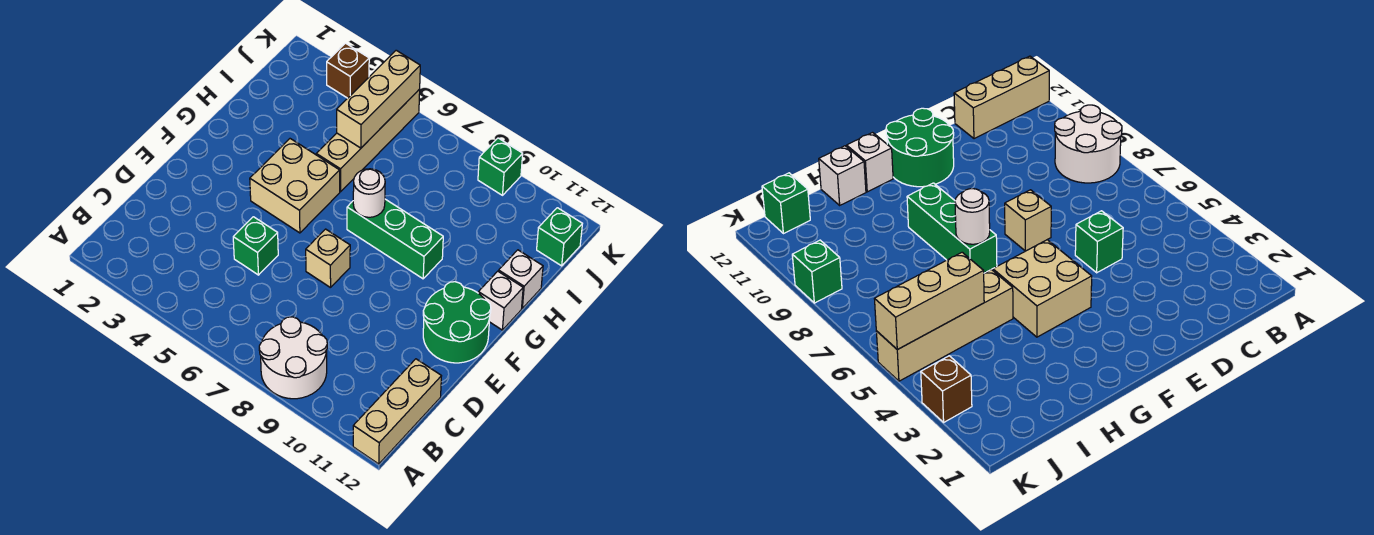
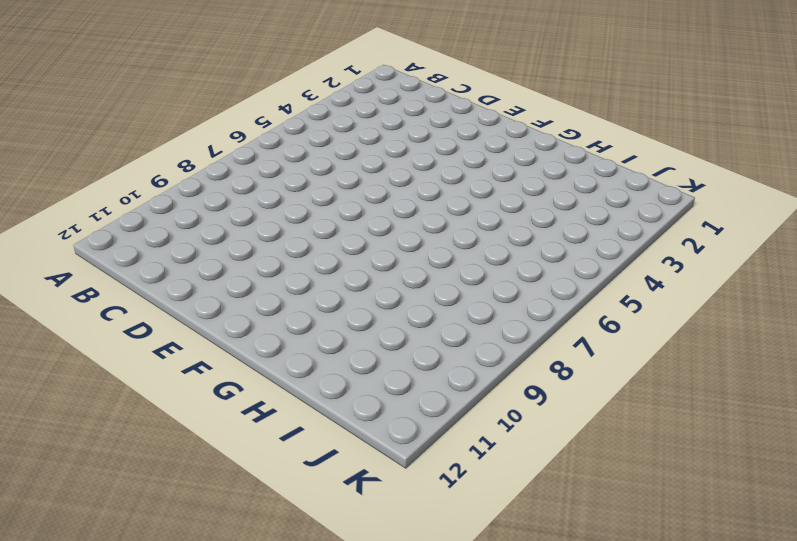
none -> white 2x2 round brick [259,317,327,399]
none -> tan 1x3 brick [353,359,441,464]
none -> green 1x1 brick [233,217,278,275]

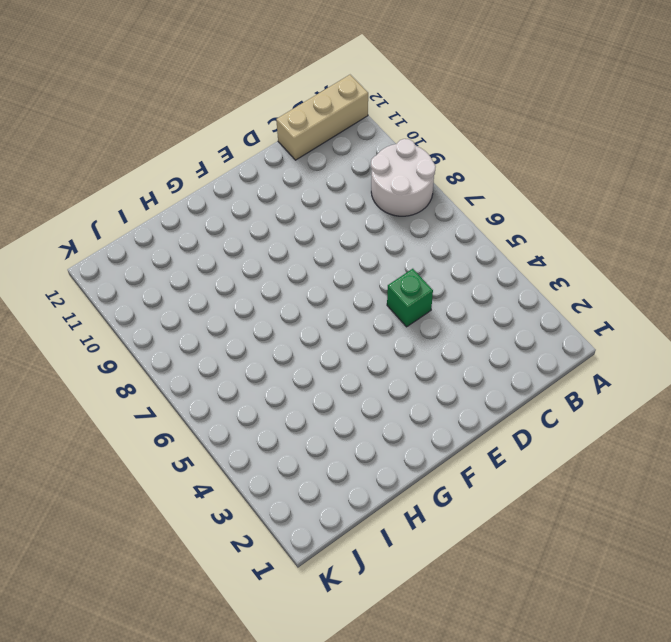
none -> tan 1x1 brick [306,229,350,288]
none -> green 2x2 round brick [423,282,491,363]
none -> tan 2x2 brick [250,139,340,233]

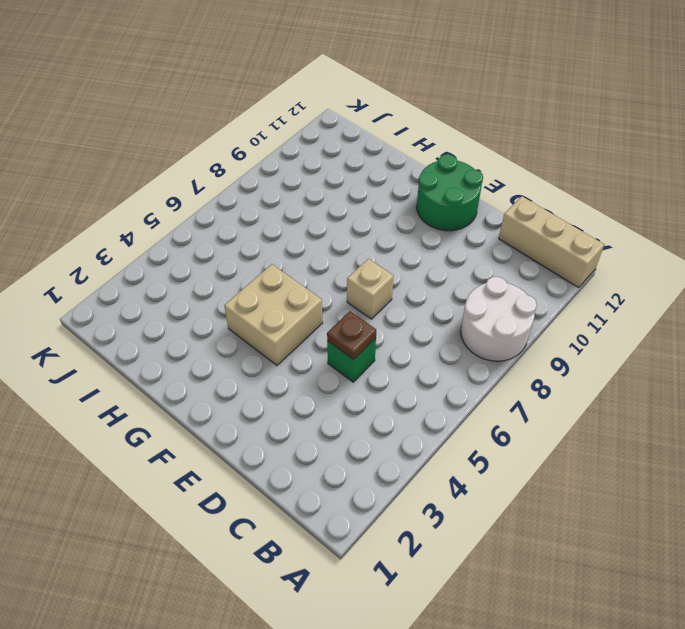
brown 1x1 plate [327,311,376,360] -> none
none -> green 1x3 brick [347,199,443,279]
none -> white 1x1 brick [478,271,523,330]
none -> tan 1x4 brick [316,89,420,192]

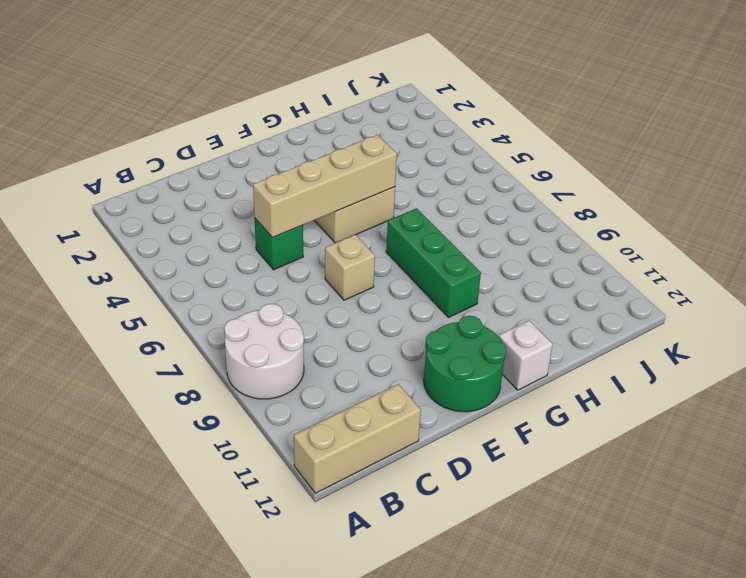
tan 1x4 brick [253,135,397,238] -> tan 1x4 brick moved to [316,89,420,192]
none -> white 1x1 brick [499,250,543,308]
none -> green 1x1 brick [537,208,582,266]
none -> brown 1x1 brick [327,43,369,98]

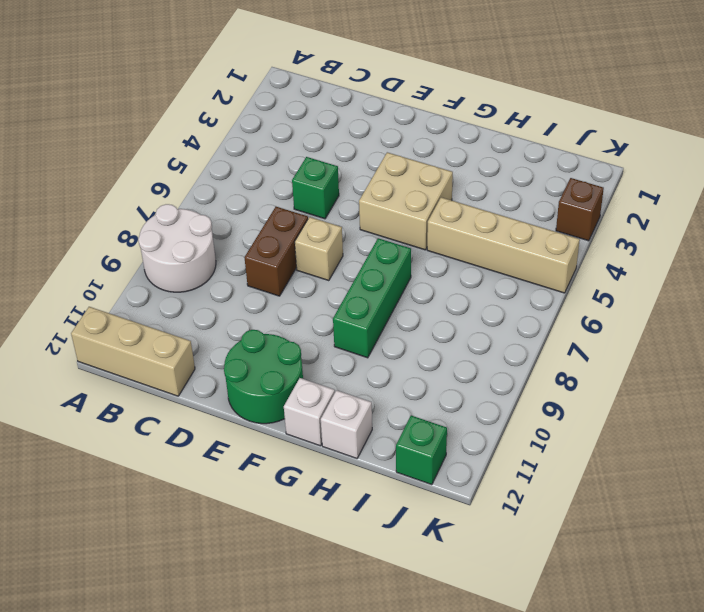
brown 1x2 brick [245,207,308,296] -> none
none -> green 1x1 brick [478,138,523,195]
none -> white 1x1 round brick [353,169,385,217]
none -> tan 1x3 brick [337,50,420,148]

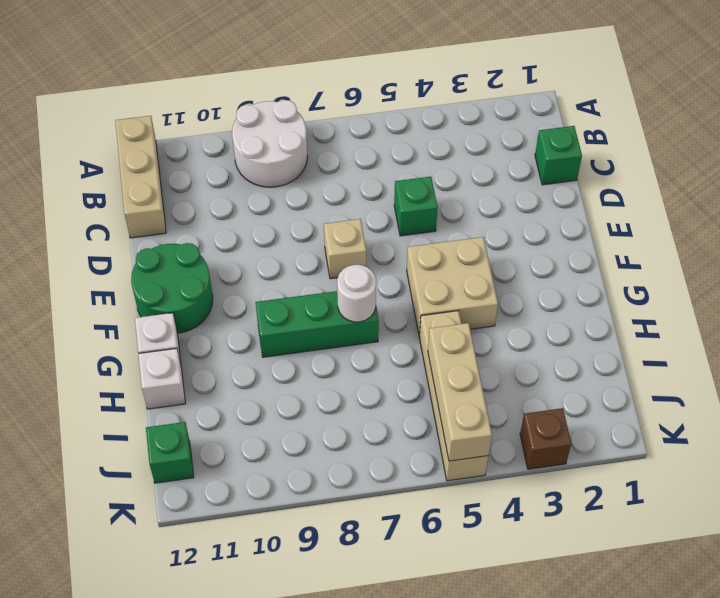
green 1x1 brick [535,126,582,185] -> green 1x1 brick moved to [478,138,523,195]

